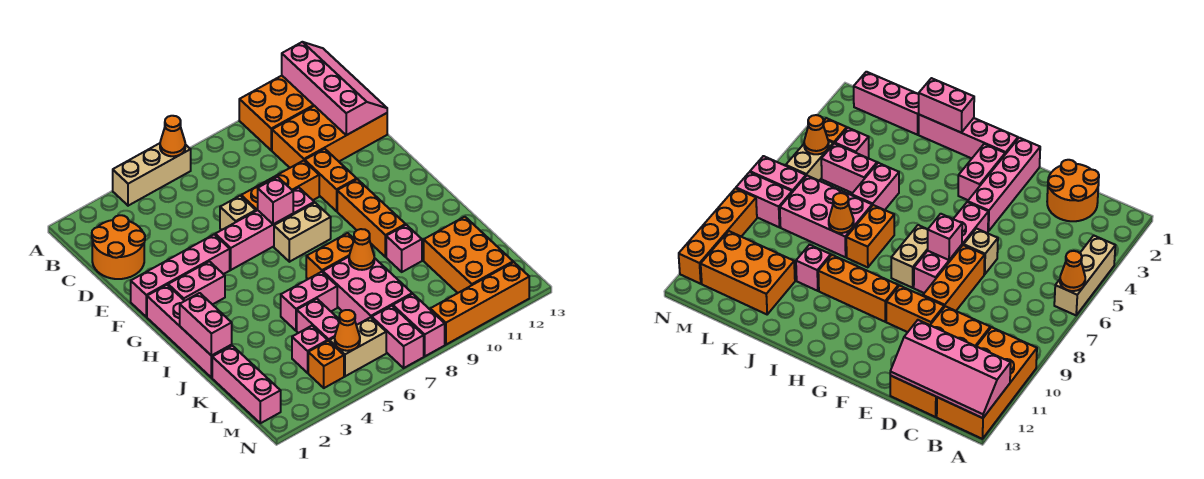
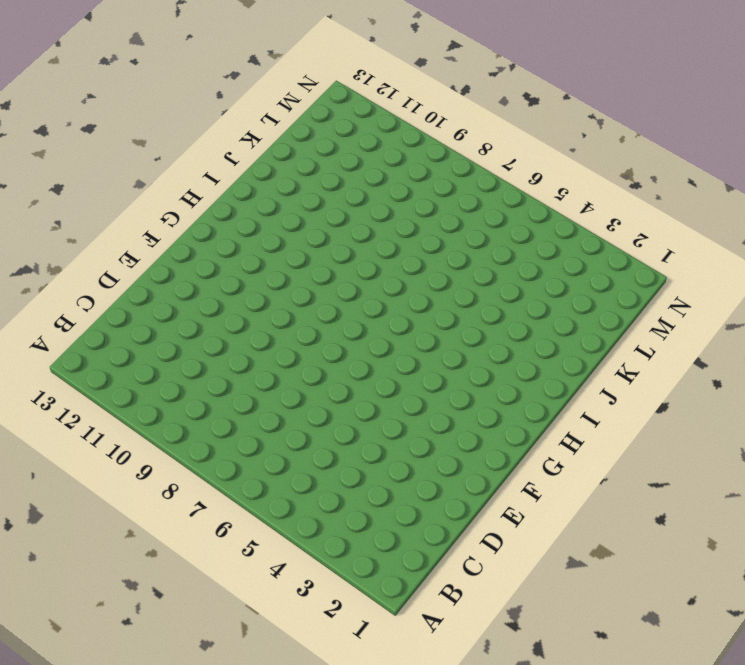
none -> tan 1x3 brick [113,143,191,206]
none -> orange 2x4 brick [239,76,314,150]
none -> orange 2x2 round brick [92,215,145,279]
none -> orange 2x4 brick [272,106,387,168]

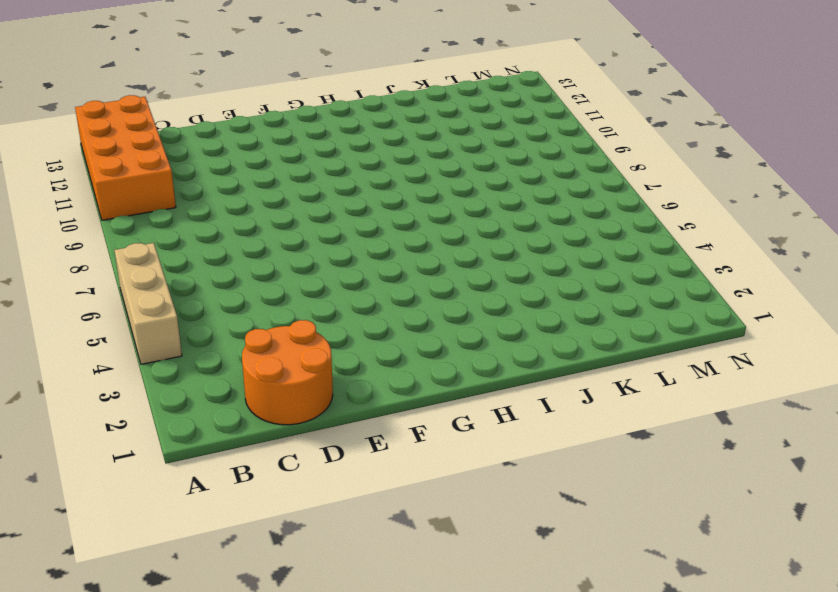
none -> orange 2x4 brick [272,106,387,168]
none -> tan 1x1 brick [220,196,256,230]
none -> orange 1x3 brick [241,160,319,211]
none -> orange 1x2 brick [305,149,357,211]

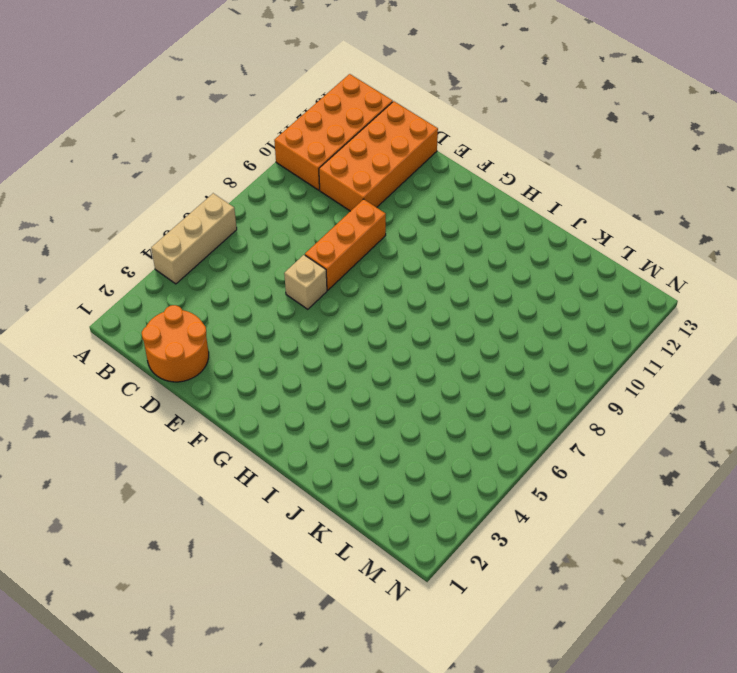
none -> orange 1x2 brick [305,149,357,211]
none -> pink 1x4 brick [131,234,230,317]
none -> pink 1x4 brick [215,188,314,270]
none -> pink 1x4 brick [147,285,232,378]

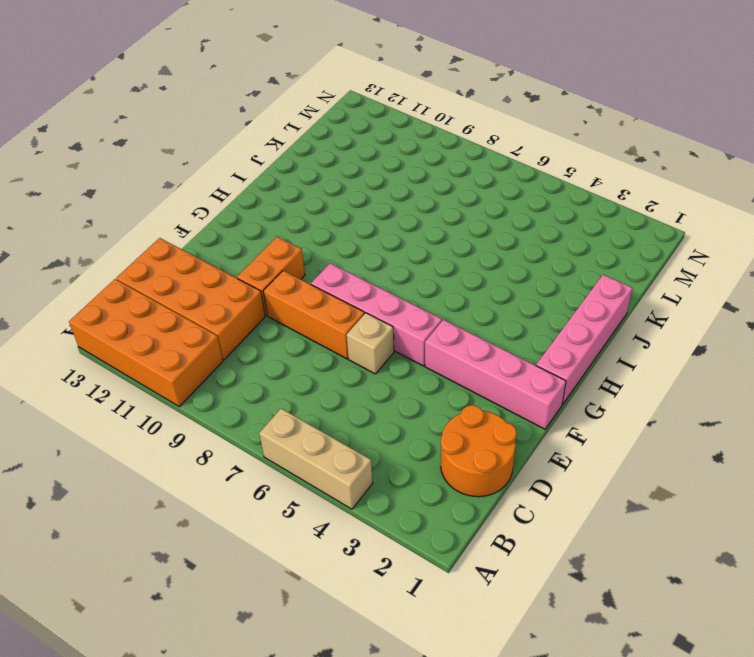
none -> pink 1x2 brick [168,261,225,305]
none -> tan 1x2 brick [274,203,331,262]
none -> orange 1x3 brick [337,179,406,257]
none -> orange 1x2 brick [306,233,354,279]

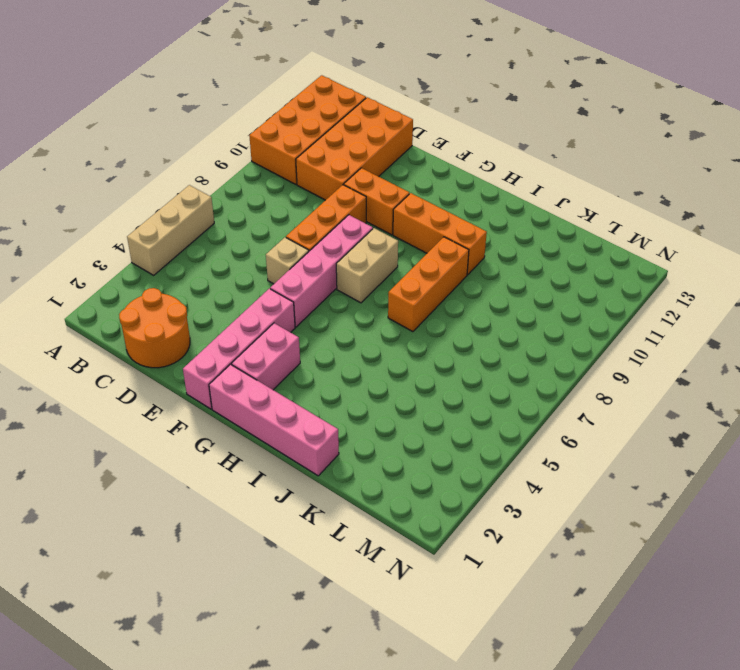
orange 1x3 brick [388,237,469,332] -> orange 1x2 brick [306,233,354,279]
none -> pink 1x2 brick [281,272,337,331]
none -> pink 2x3 brick [323,257,412,325]
none -> pink 1x1 brick [386,225,422,272]
none -> pink 1x3 brick [212,346,281,423]

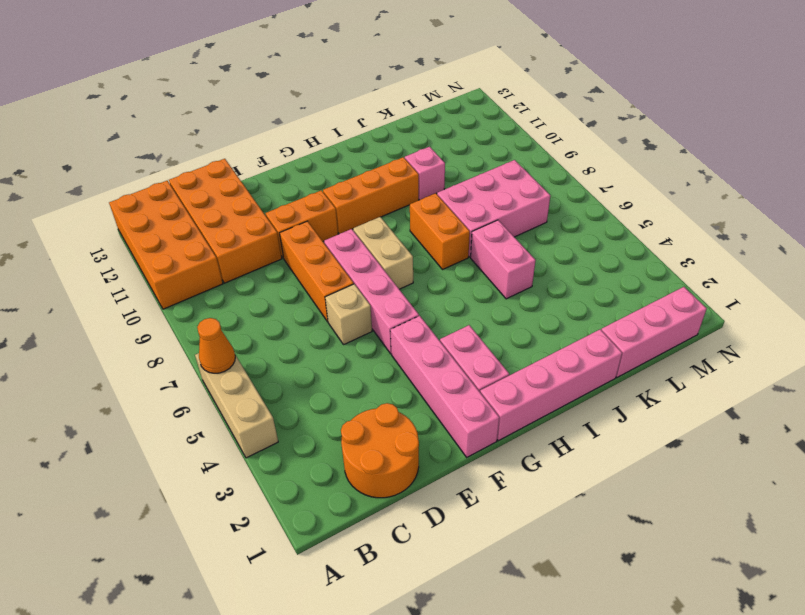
none -> pink 1x2 brick [297,299,339,341]
none -> orange 2x3 brick [424,217,513,293]
none -> pink 1x1 brick [292,326,328,373]
none -> orange 1x1 brick [308,341,344,388]

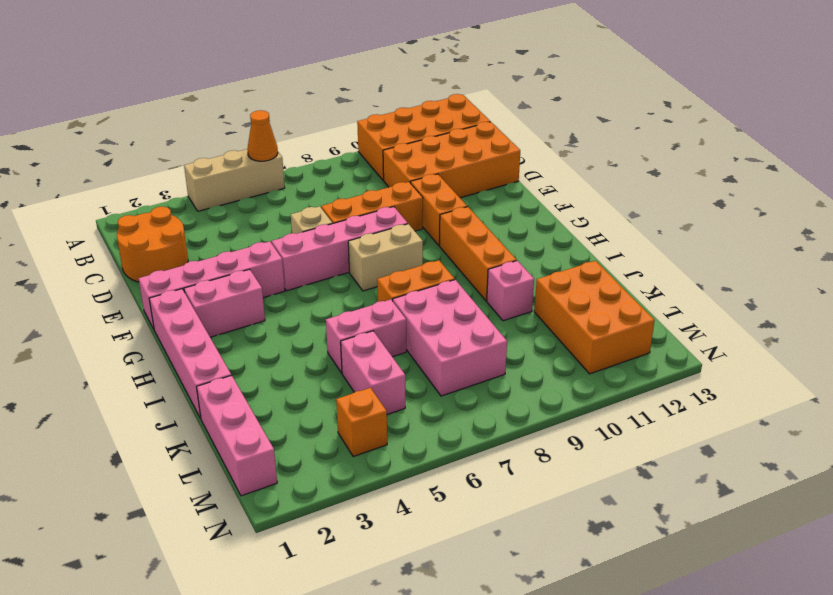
none -> pink 1x1 brick [292,326,328,373]
none -> tan 1x2 brick [329,317,386,376]
none -> pink 1x2 brick [372,306,424,368]
none -> pink 1x2 brick [393,294,445,356]

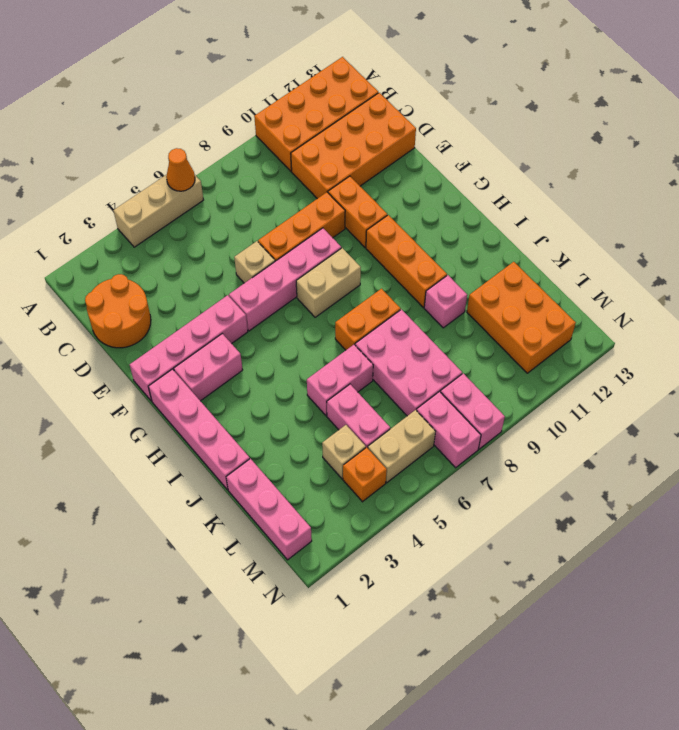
tan 1x1 brick [322,425,366,479] -> pink 1x1 brick [292,326,328,373]
none -> orange 1x4 brick [430,262,529,345]
none -> pink 2x4 slope [282,42,387,135]
none -> pink 1x1 brick [258,177,293,224]
none -> pink 1x2 brick [180,293,232,356]

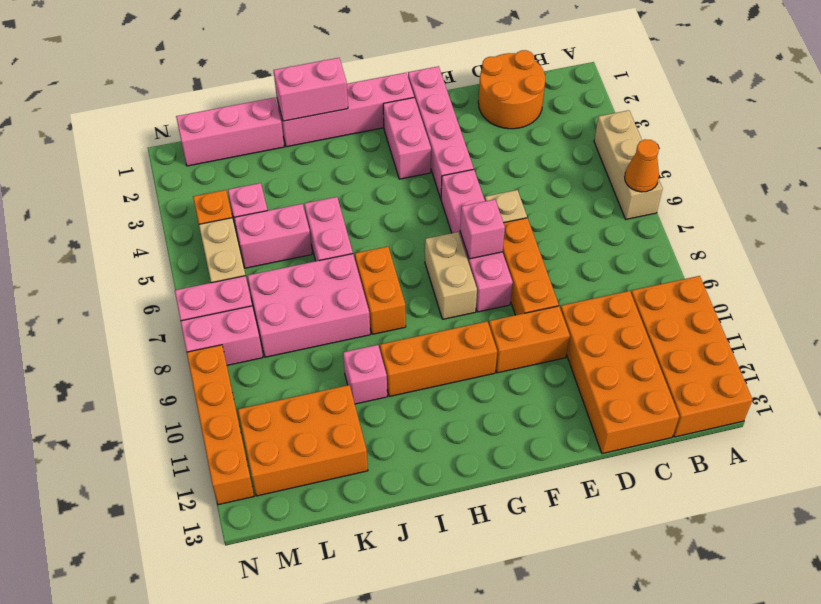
none -> pink 2x4 slope [282,42,387,135]
none -> orange 1x1 cone [349,229,374,270]
none -> orange 1x1 cone [335,310,360,351]

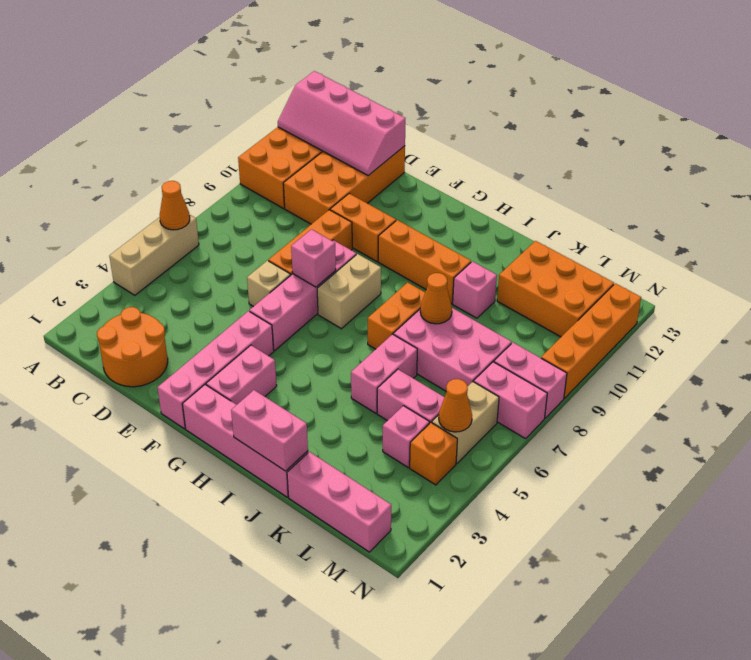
pink 2x4 slope [278,71,405,176] -> pink 2x4 slope turned to [282,42,387,135]

